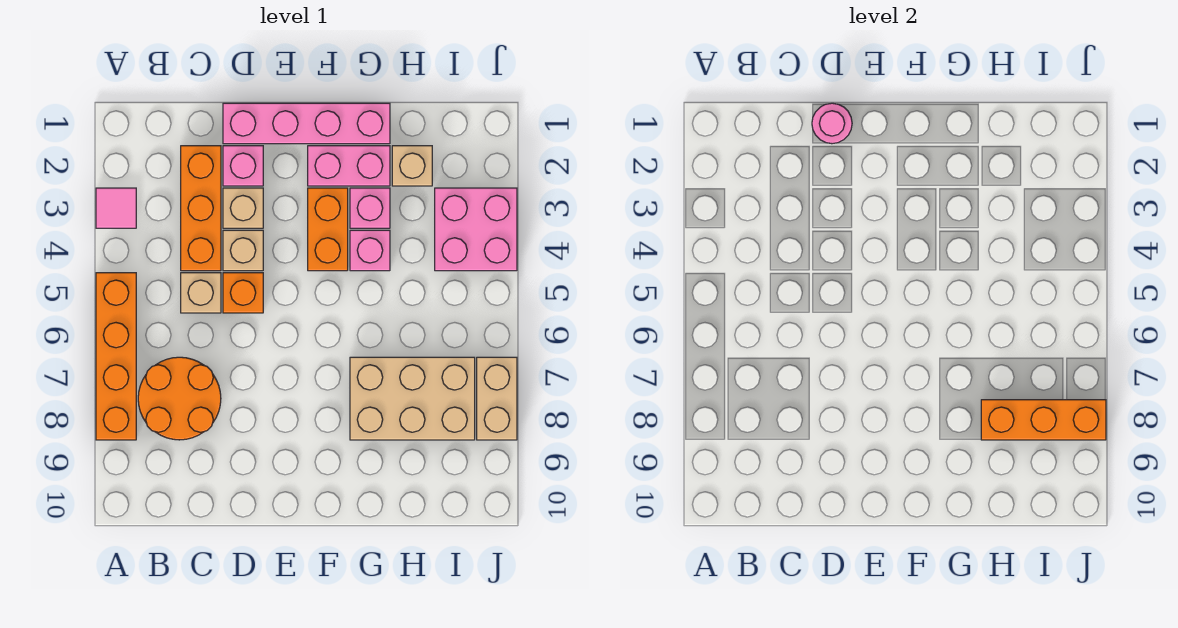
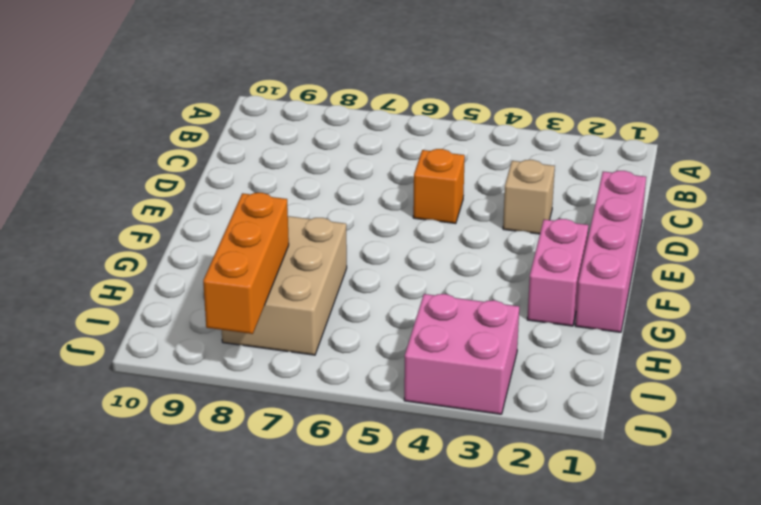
none -> pink 1x1 tile [96,188,136,228]
none -> orange 1x4 brick [96,273,136,440]
none -> orange 2x2 round brick [138,357,221,440]

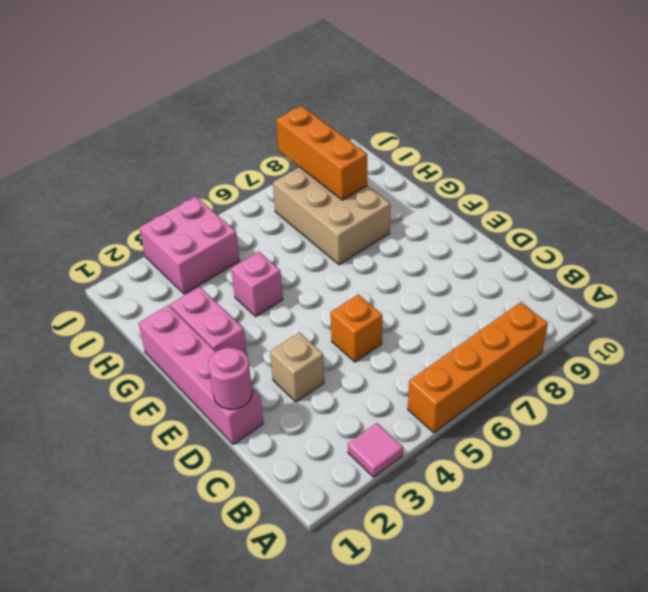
none -> orange 2x2 round brick [138,357,221,440]
none -> orange 1x3 brick [181,146,221,271]
none -> tan 1x1 brick [181,273,221,313]

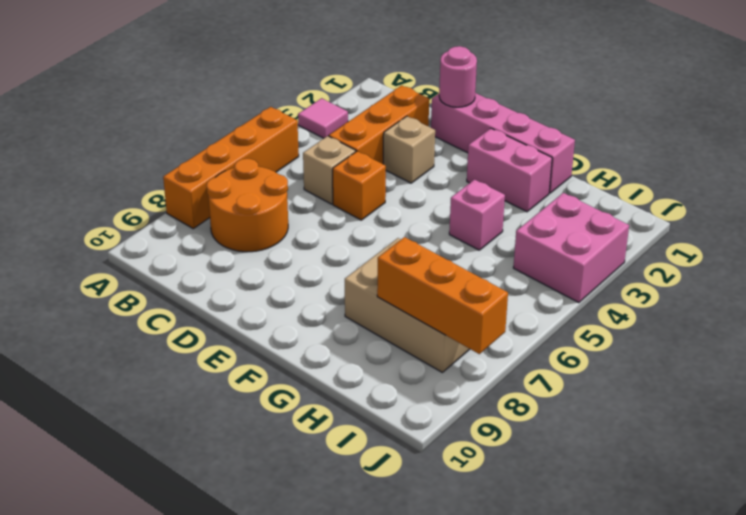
none -> pink 1x1 brick [223,146,263,186]
none -> tan 1x1 brick [223,230,263,271]
none -> orange 1x2 brick [308,188,348,271]

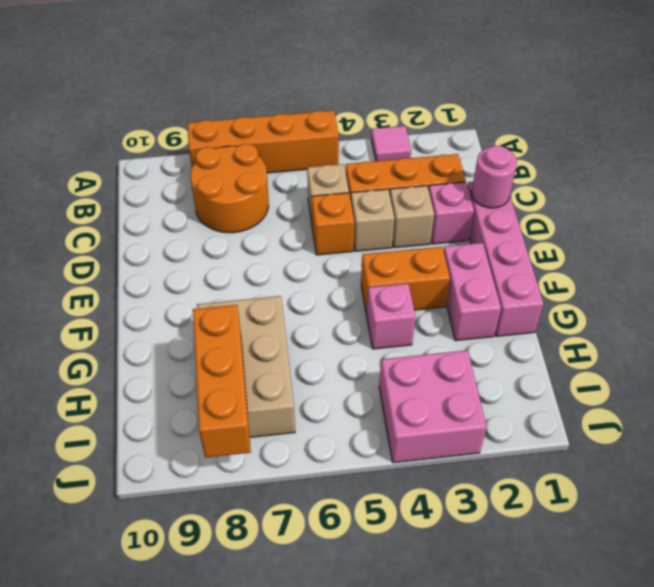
none -> pink 1x1 brick [350,188,390,228]
none -> tan 1x1 brick [392,146,432,186]
none -> tan 1x2 brick [477,357,517,440]

